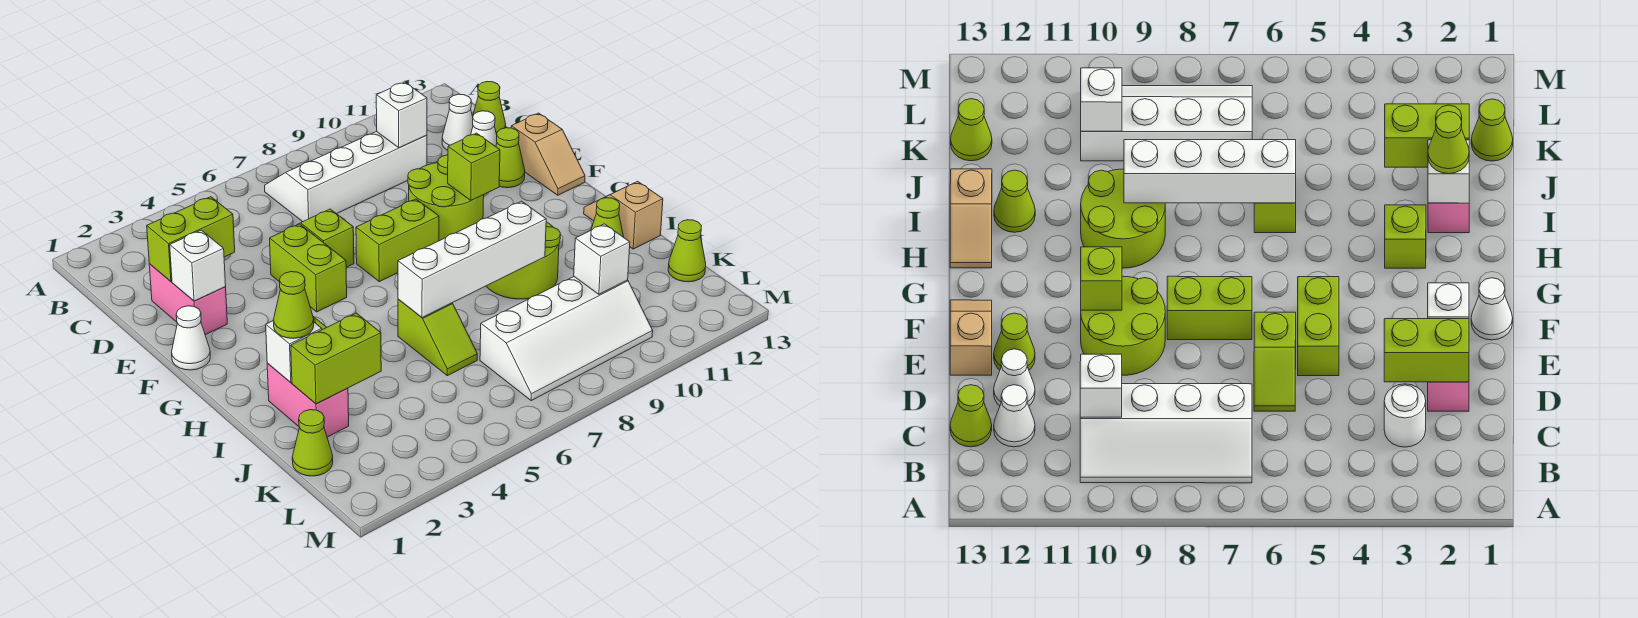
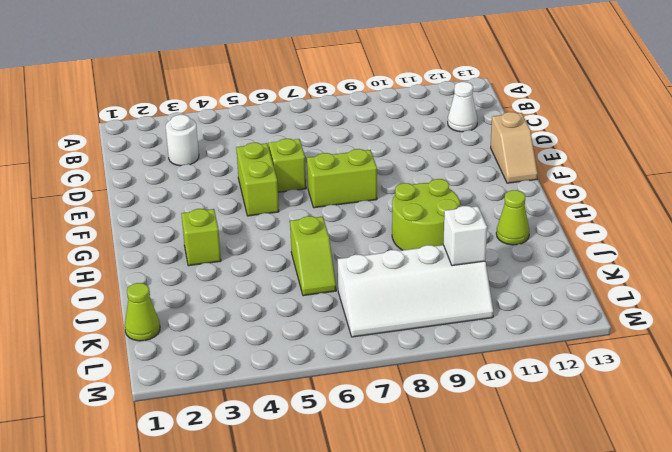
none -> white 2x4 slope [265,131,427,222]
none -> lime 1x1 cone [473,82,506,135]
none -> pink 1x2 brick [149,264,227,335]
none -> white 1x1 cone [471,111,497,146]

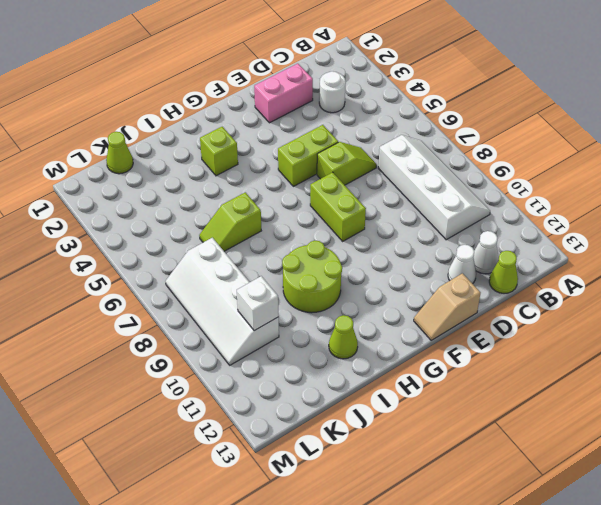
none -> lime 2x2 round brick [408,155,484,241]
none -> lime 1x1 cone [496,128,525,188]
none -> white 1x1 cone [172,306,210,370]
none -> tan 1x2 slope [584,181,663,249]

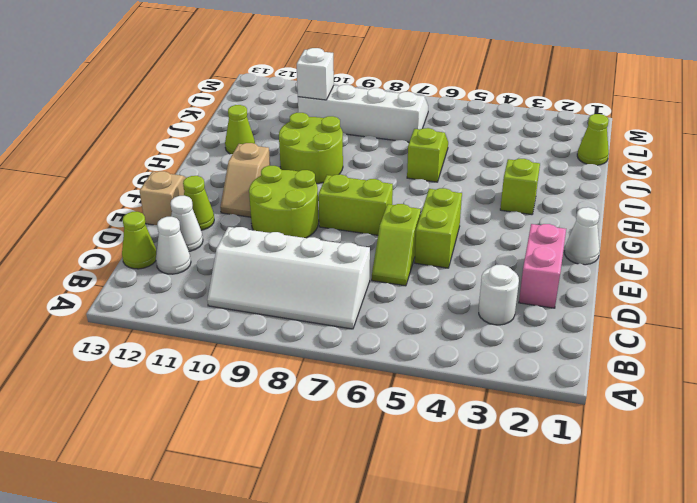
tan 1x2 slope [220,143,270,217] -> tan 1x2 slope moved to [584,181,663,249]
none -> pink 1x2 brick [267,363,349,437]
none -> lime 1x1 cone [668,220,706,282]
none -> white 1x1 brick [376,82,427,148]
none -> lime 1x2 brick [147,197,235,281]

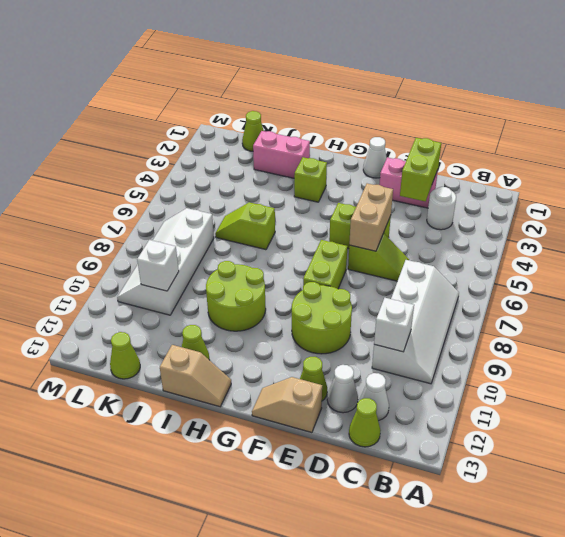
tan 1x2 brick [349,183,393,251] -> none
none -> white 1x1 brick [170,230,226,301]
none -> lime 1x1 brick [448,133,500,200]
none -> white 1x1 brick [266,321,322,382]
none -> white 1x4 brick [398,201,546,318]

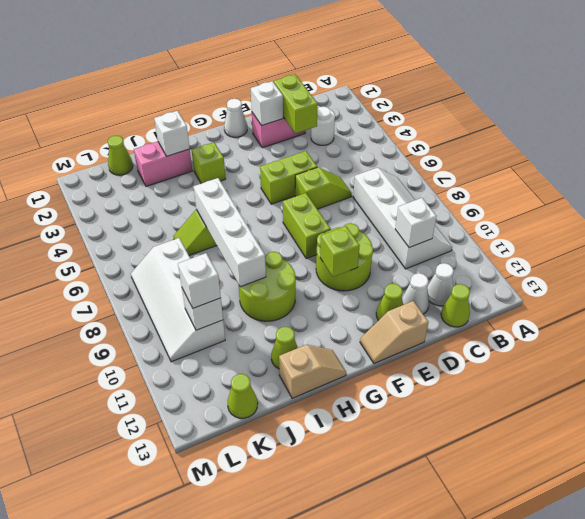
white 1x1 brick [178,253,221,308] -> none
none -> lime 1x2 brick [291,313,381,404]
none -> lime 1x1 cone [273,272,314,338]

